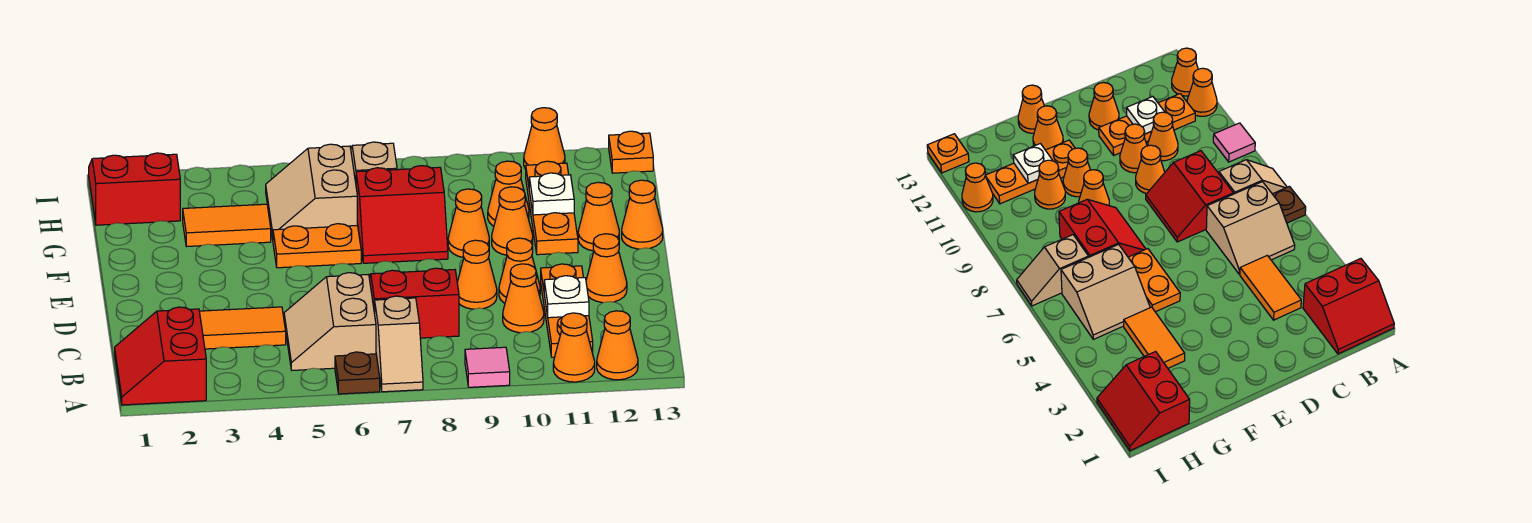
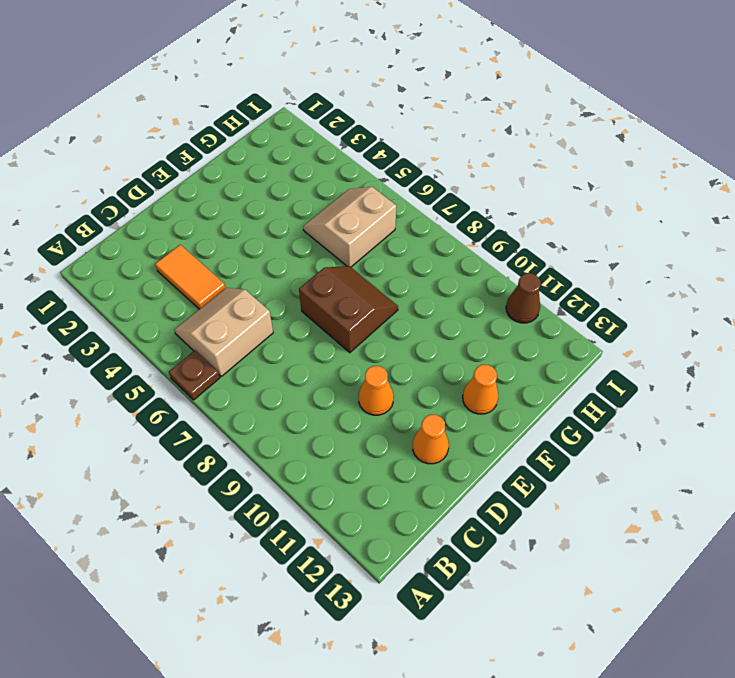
brown 2x2 slope [299,266,398,353] -> red 2x2 slope [356,166,448,263]
brown 1x1 cone [506,273,541,323] -> orange 1x1 cone [524,108,565,169]
none -> red 2x2 slope [115,307,206,405]
none -> tan 1x2 slope [375,296,423,392]
none -> pink 1x1 tile [465,347,510,387]
none -> orange 1x1 cone [553,313,595,382]

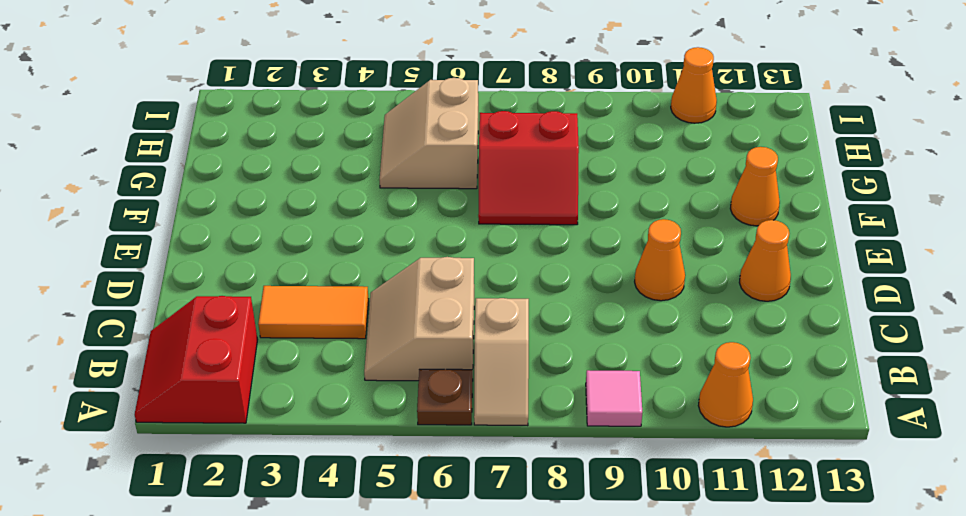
none -> orange 1x1 cone [597,311,638,380]
none -> orange 1x3 plate [541,264,593,357]
none -> red 2x2 slope [369,268,459,338]
none -> orange 1x1 cone [503,264,544,333]

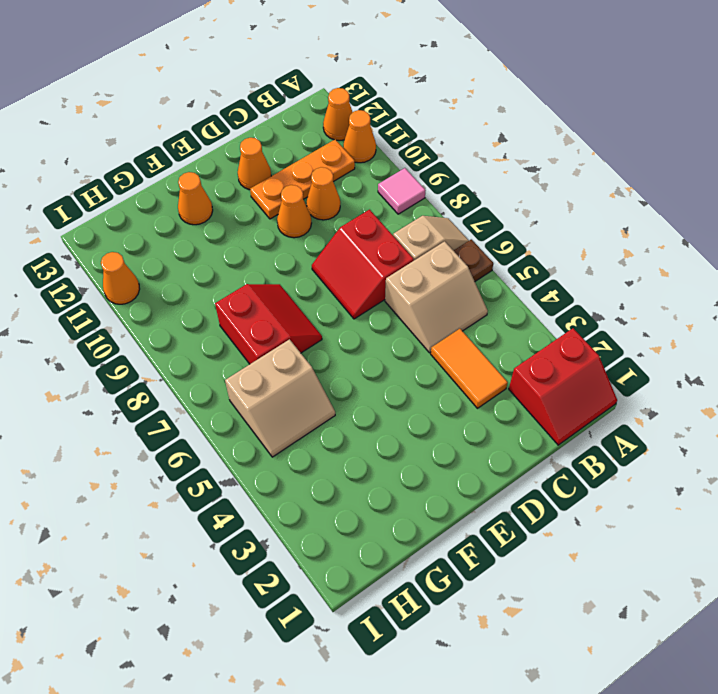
none -> orange 1x1 cone [457,240,497,309]
none -> orange 1x2 plate [273,224,361,268]
none -> orange 1x1 cone [448,189,489,258]
none -> orange 1x1 cone [492,187,533,255]

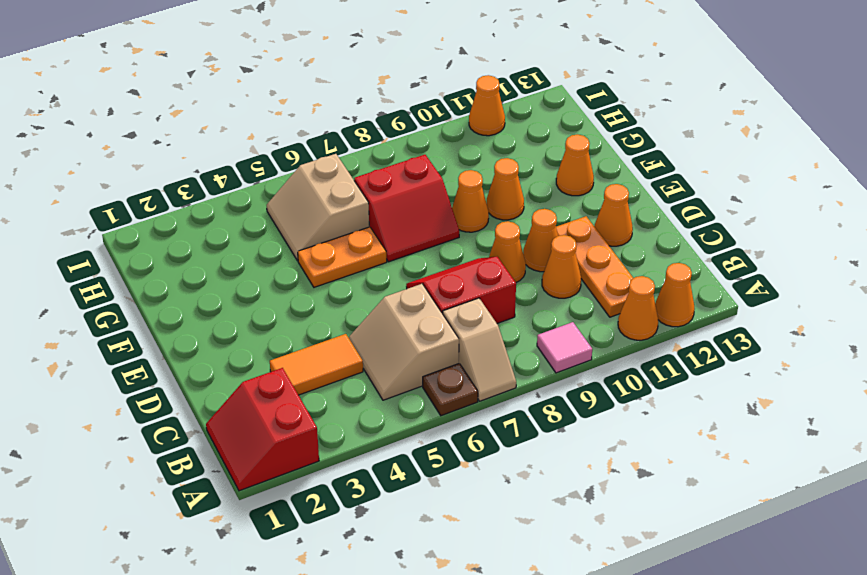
none -> orange 1x3 plate [526,161,578,255]
none -> orange 1x1 cone [622,180,663,249]
none -> orange 1x2 tile [183,204,271,247]
none -> orange 1x1 cone [488,161,529,226]

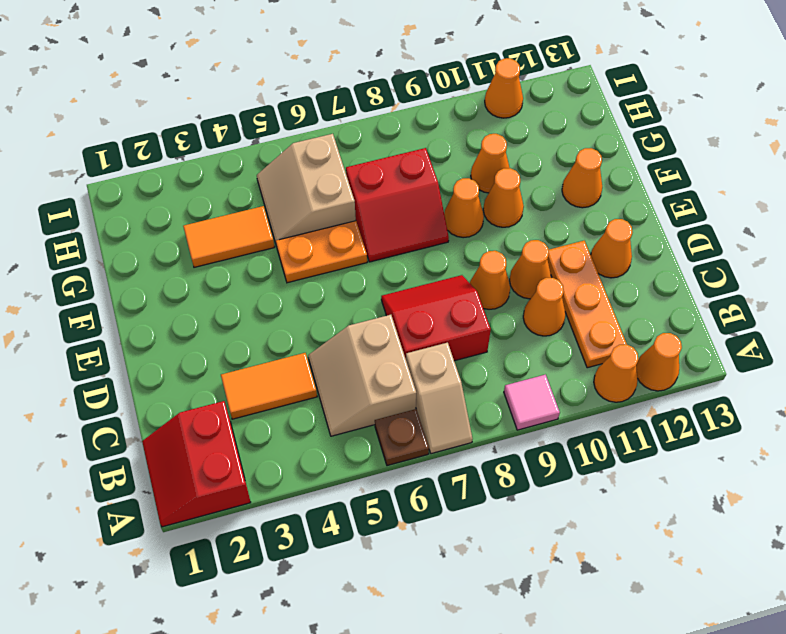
none -> orange 1x3 plate [526,161,578,255]
none -> orange 1x1 cone [622,180,663,249]
none -> red 2x2 slope [89,153,180,225]
none -> tan 1x2 slope [351,142,397,182]

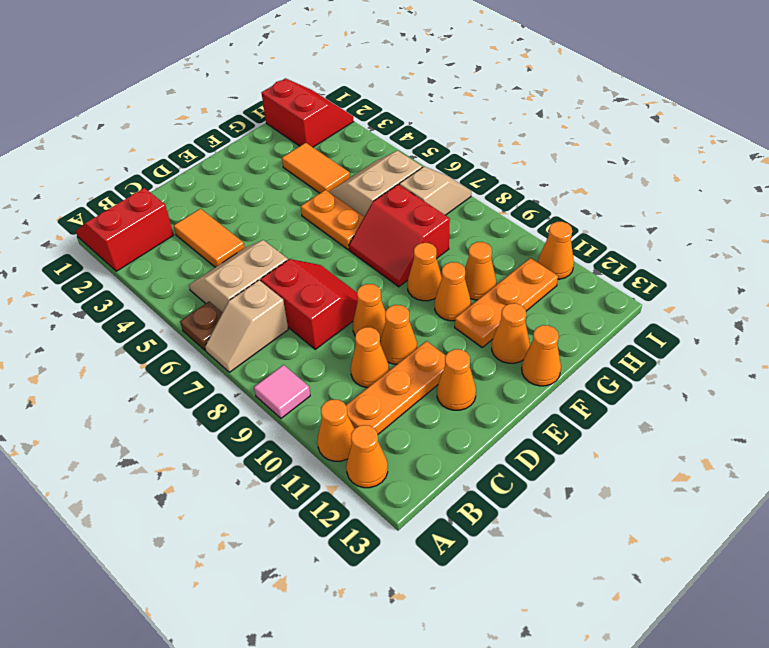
none -> orange 1x1 plate [609,131,653,173]
none -> white 1x1 plate [544,276,589,318]
none -> white 1x1 plate [529,173,574,215]

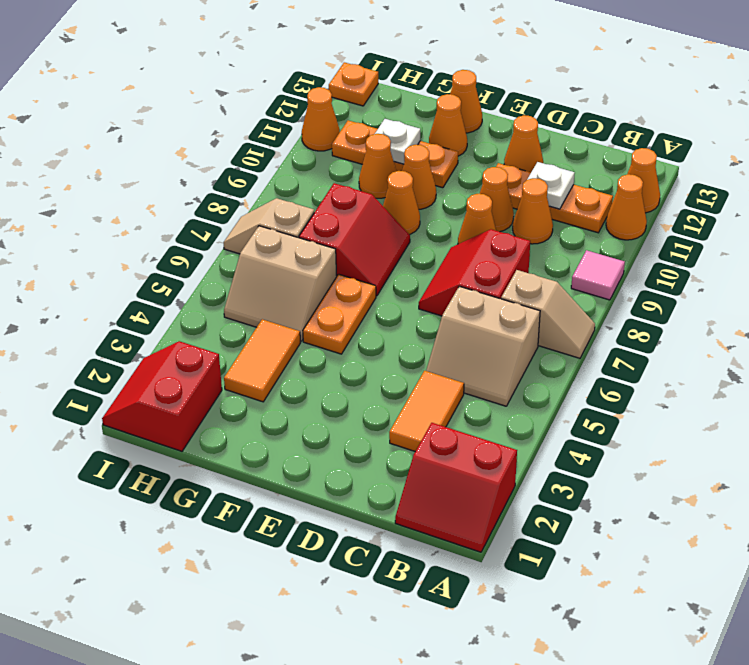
none -> brown 1x1 plate [335,352,380,394]

